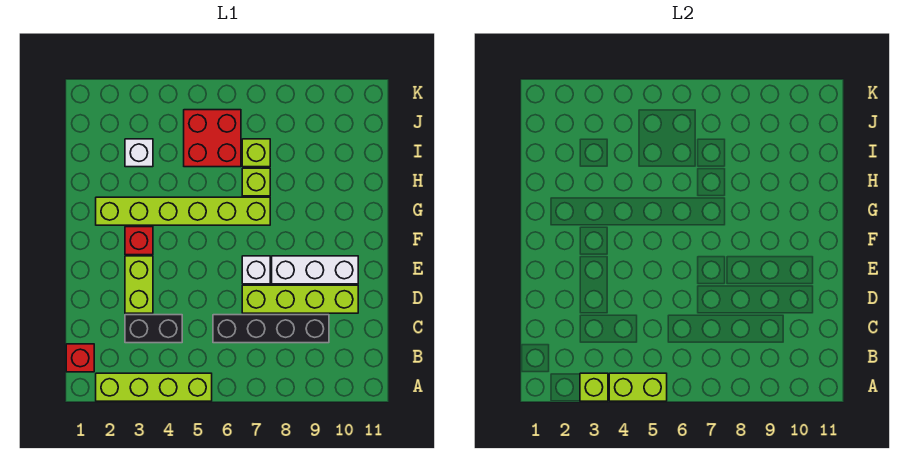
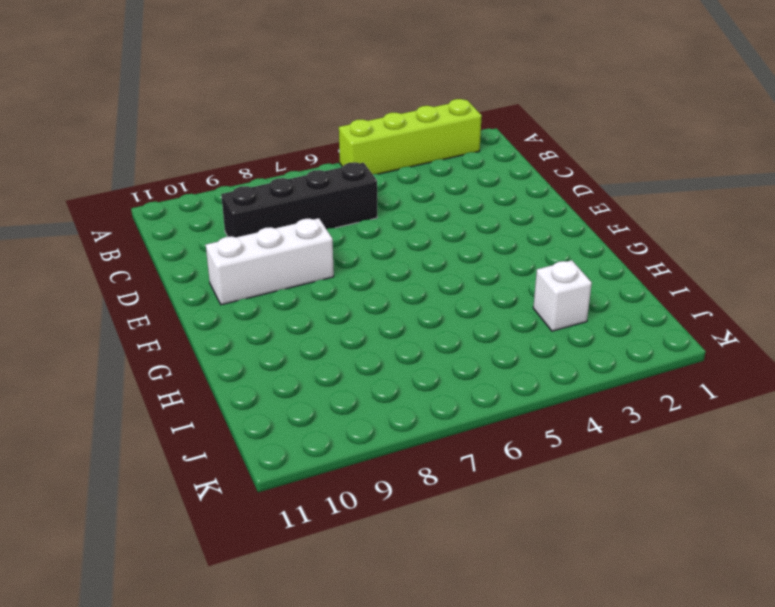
none -> red 1x1 brick [66,344,94,372]
none -> black 1x2 brick [125,315,182,343]
none -> lime 1x2 brick [125,256,153,313]

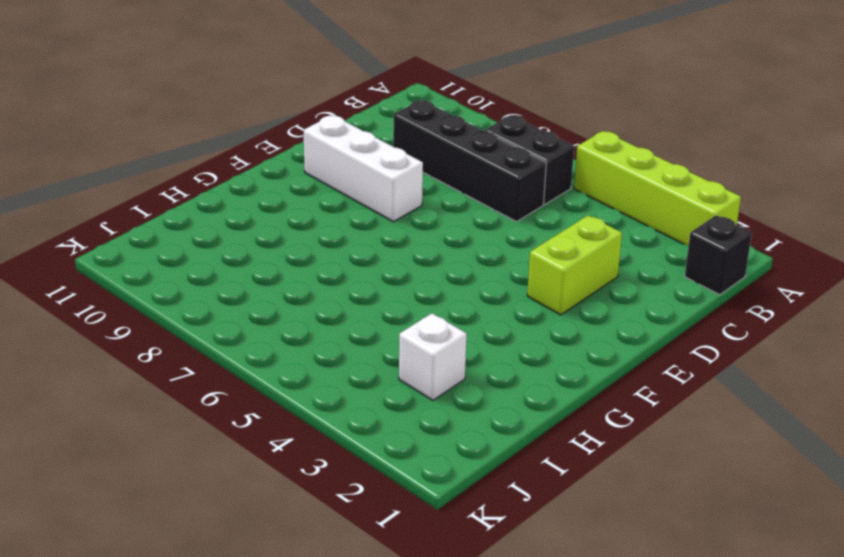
black 1x1 brick [685,215,752,295] -> red 1x1 brick [66,344,94,372]
black 1x2 brick [484,115,574,204] -> black 1x2 brick moved to [125,315,182,343]
none -> lime 1x4 brick [242,285,358,313]
none -> white 1x1 brick [242,256,270,284]
none -> red 1x1 brick [125,227,153,255]

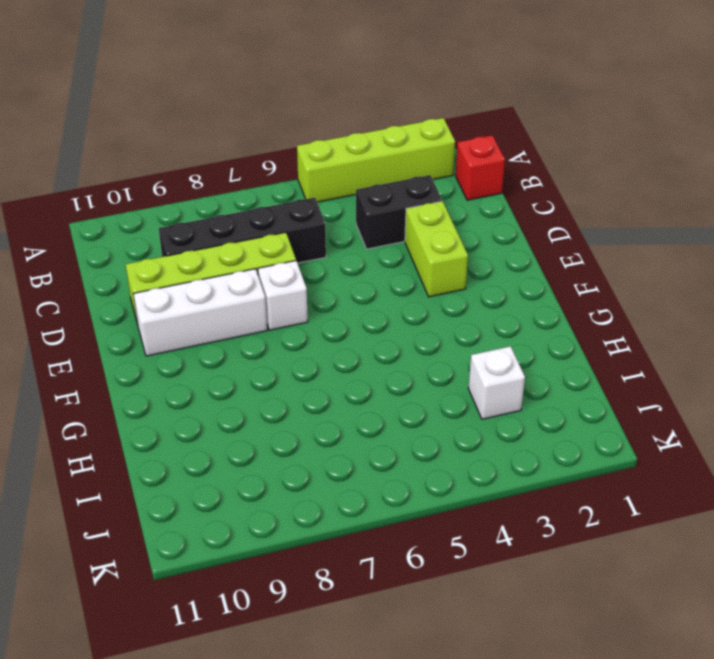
none -> red 1x1 brick [125,227,153,255]
none -> lime 1x6 brick [96,197,270,225]
none -> lime 1x1 brick [242,168,270,196]

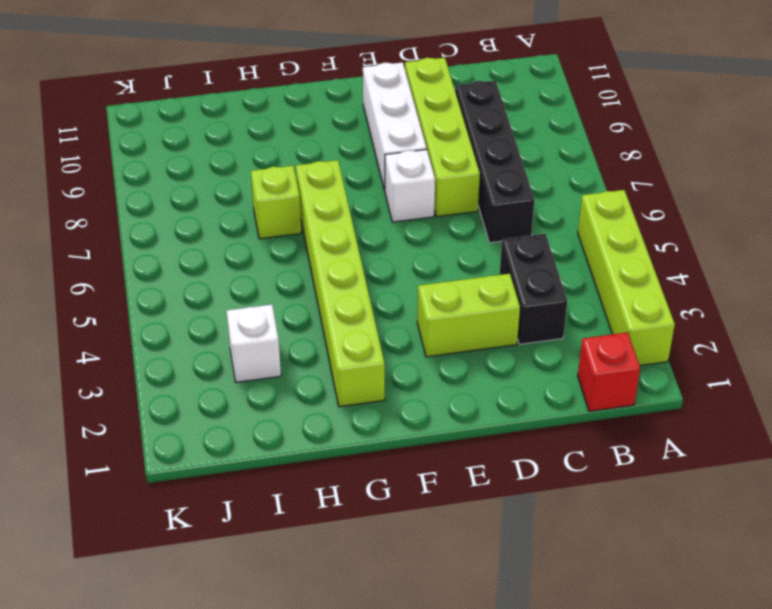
none -> red 1x1 brick [125,227,153,255]
none -> red 2x2 brick [184,110,241,167]
none -> lime 1x1 brick [242,139,270,167]

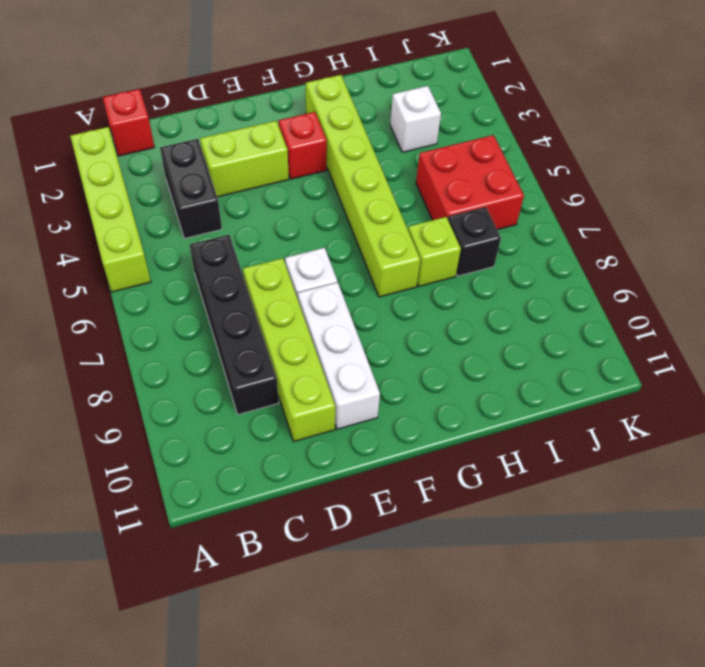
black 1x1 brick [448,207,501,276] -> lime 1x1 brick [242,139,270,167]
none -> lime 1x1 brick [580,373,608,401]
none -> lime 1x2 brick [609,373,667,401]

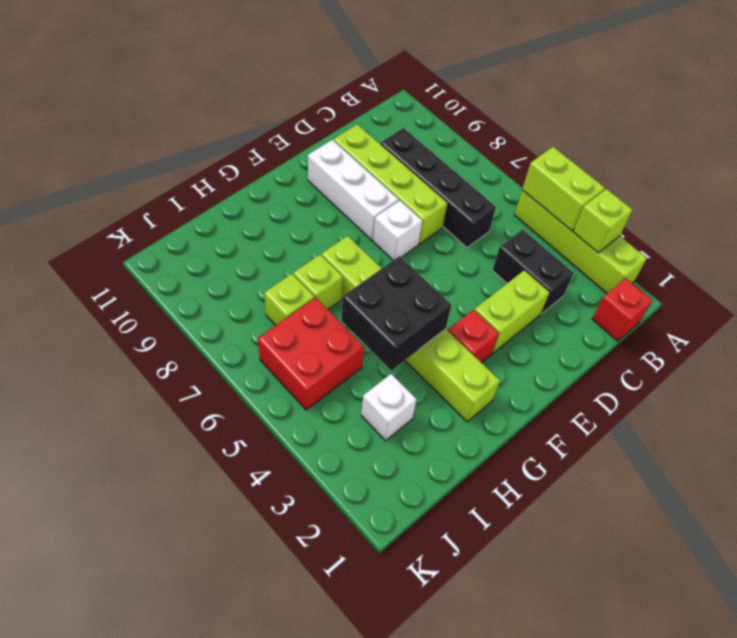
black 2x2 brick [341,256,452,371] -> none

